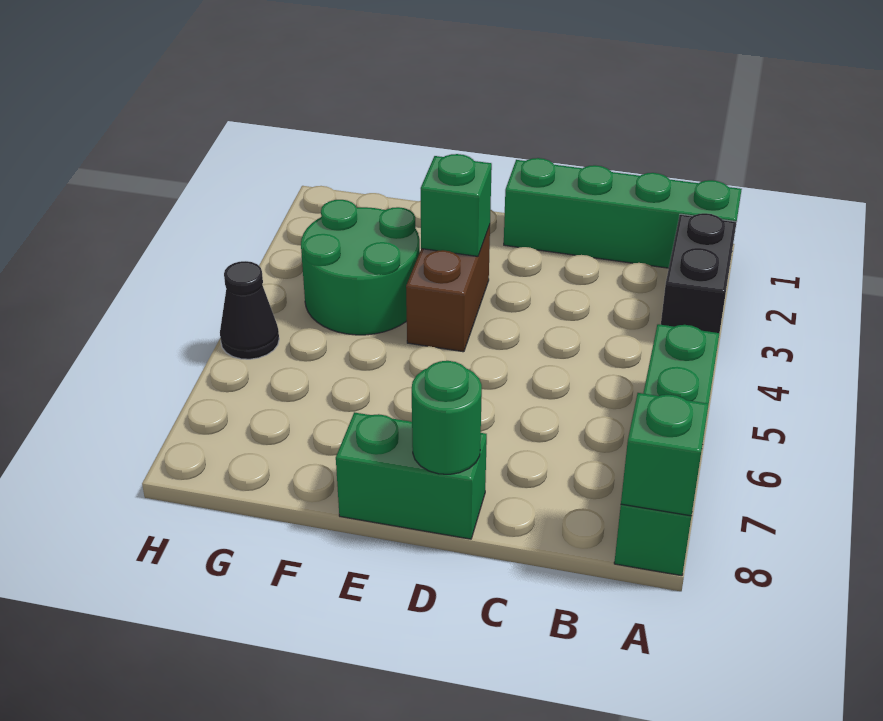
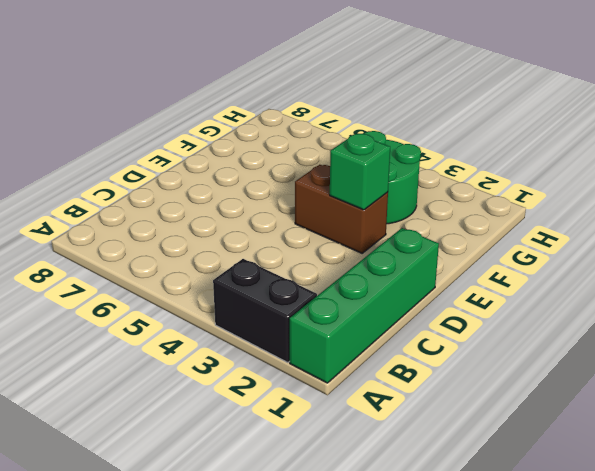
none -> green 1x4 brick [614,324,719,576]
none -> green 1x2 brick [336,412,487,539]

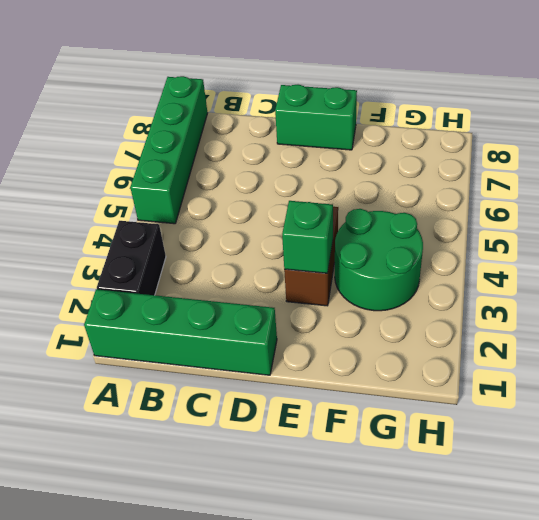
none -> black 1x1 cone [220,261,279,359]
none -> green 1x1 brick [621,393,709,516]

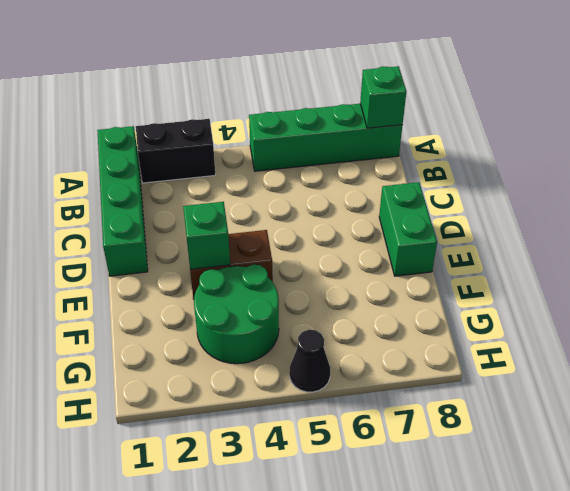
none -> green 1x1 round brick [412,361,482,474]

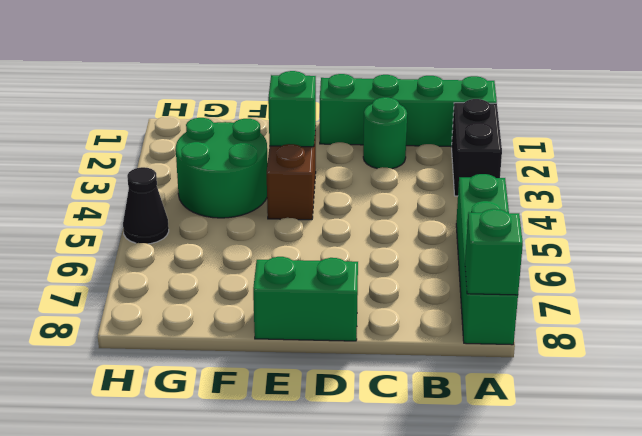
green 1x1 round brick [363,97,407,169] -> green 1x1 round brick moved to [412,361,482,474]

